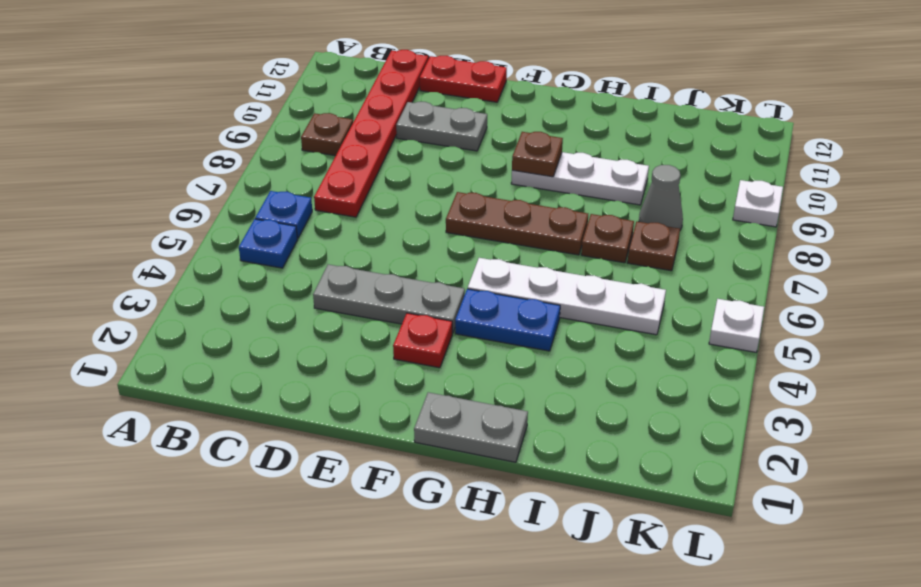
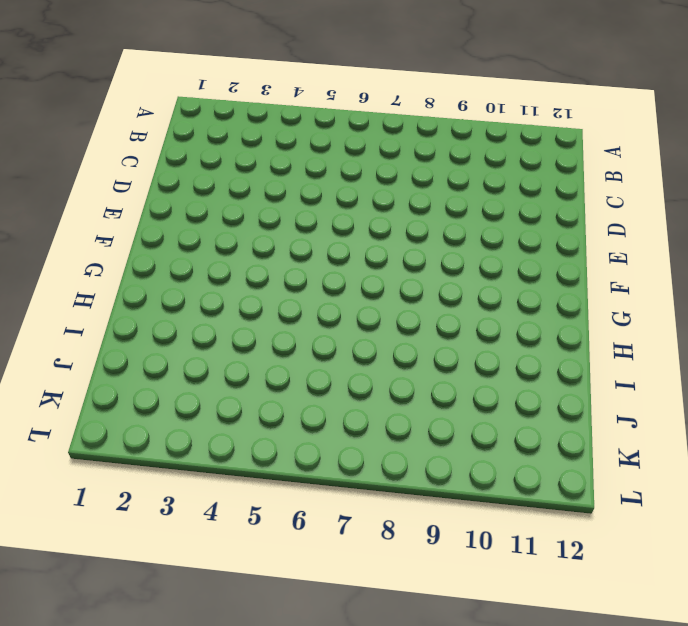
none -> blue 1x1 plate [239,219,298,268]
none -> blue 1x1 plate [255,191,312,238]
none -> brown 1x1 plate [301,113,353,156]

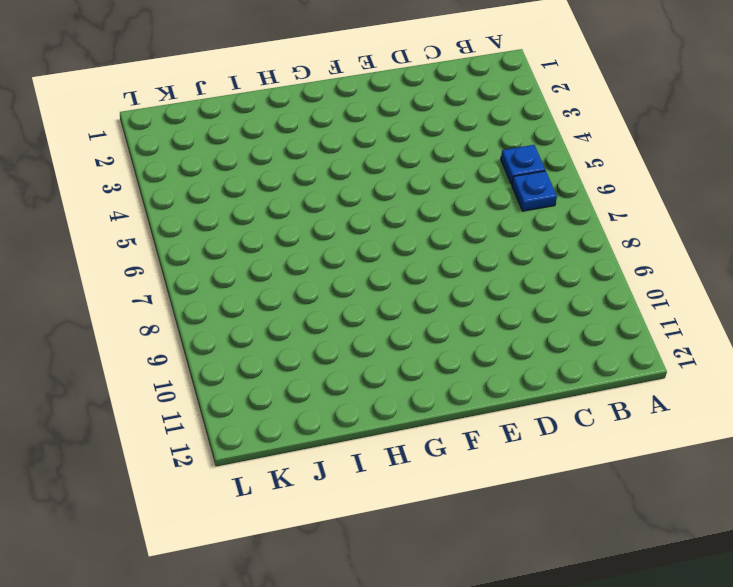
none -> brown 1x1 plate [301,113,353,156]
none -> red 1x6 plate [314,50,428,217]
none -> grey 1x3 plate [313,264,465,333]

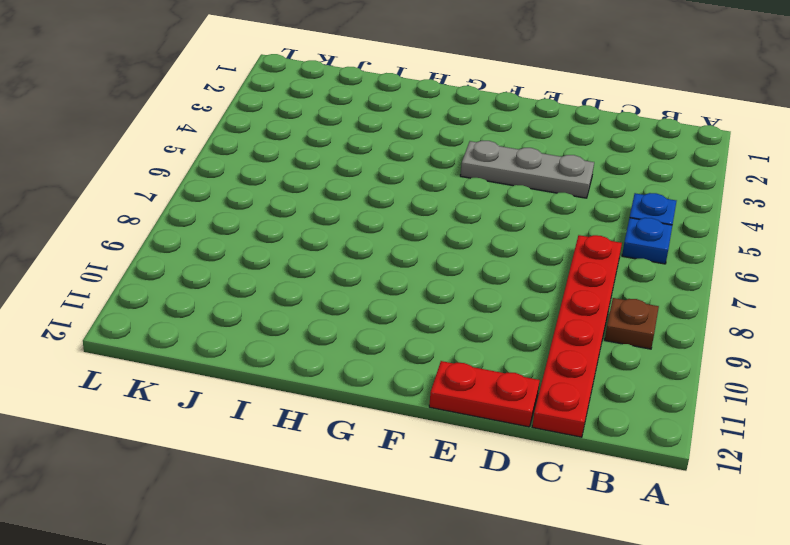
none -> grey 1x2 plate [396,102,487,151]
none -> red 1x1 plate [393,313,452,368]
none -> brown 1x3 plate [446,192,588,255]

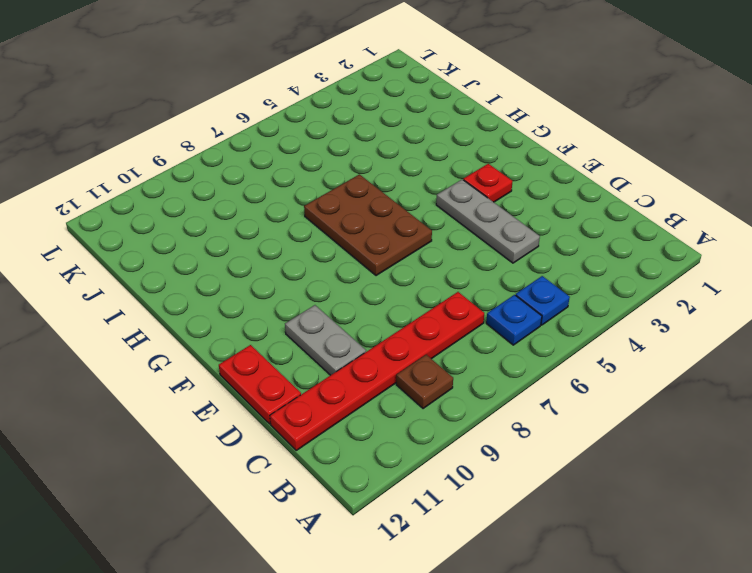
brown 2x3 plate [304,174,432,276] -> brown 1x3 plate [446,192,588,255]
none -> grey 1x2 plate [414,392,528,462]
none -> blue 1x2 plate [455,289,560,351]
none -> white 1x4 plate [468,258,666,335]

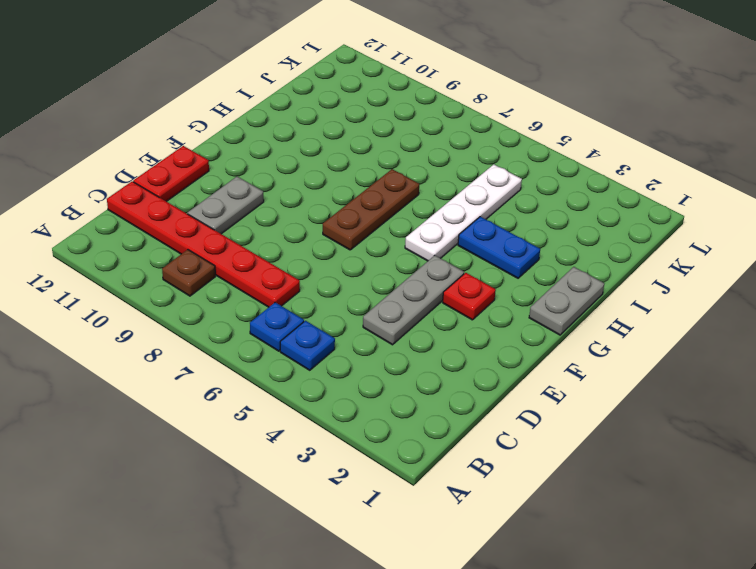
blue 1x2 plate [458,217,540,278] -> blue 1x2 plate turned to [455,289,560,351]
none -> white 1x3 plate [511,152,649,205]
none -> brown 1x1 plate [581,214,634,263]
none -> brown 1x1 plate [627,222,680,271]

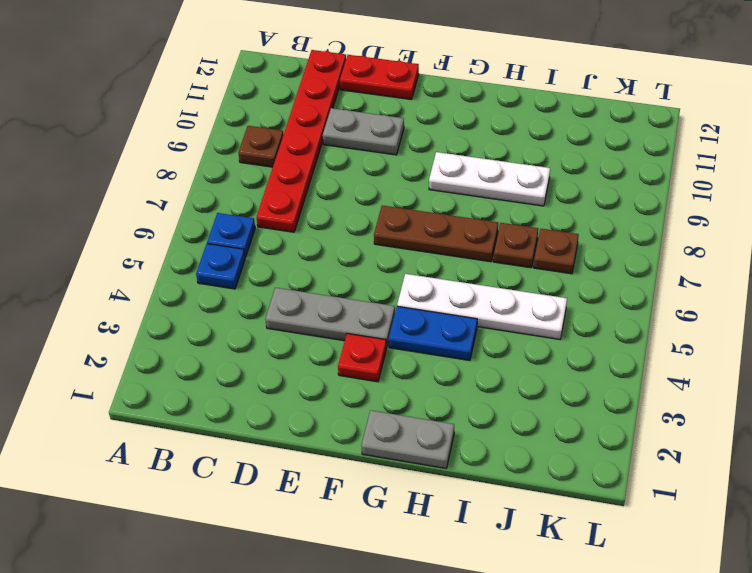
none -> grey 1x1 cone [639,165,683,230]
none -> white 1x1 plate [709,299,764,352]
none -> white 1x1 plate [733,180,783,227]

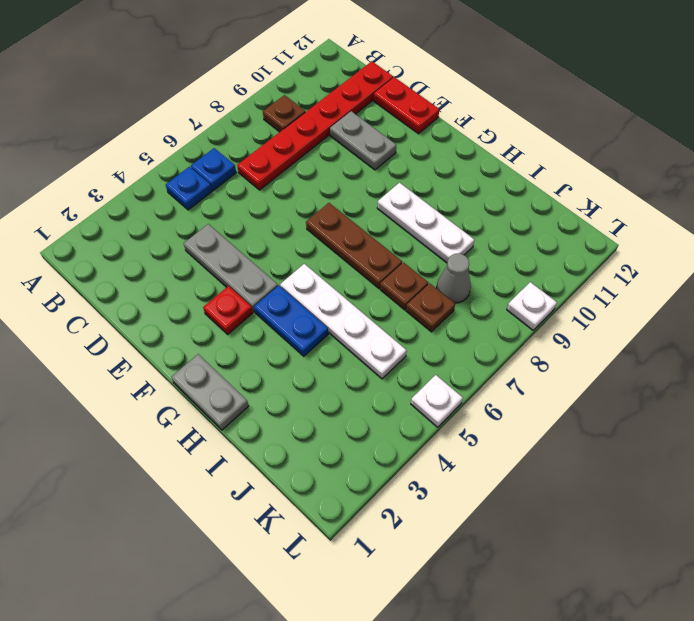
none -> brown 1x1 plate [512,132,563,177]

